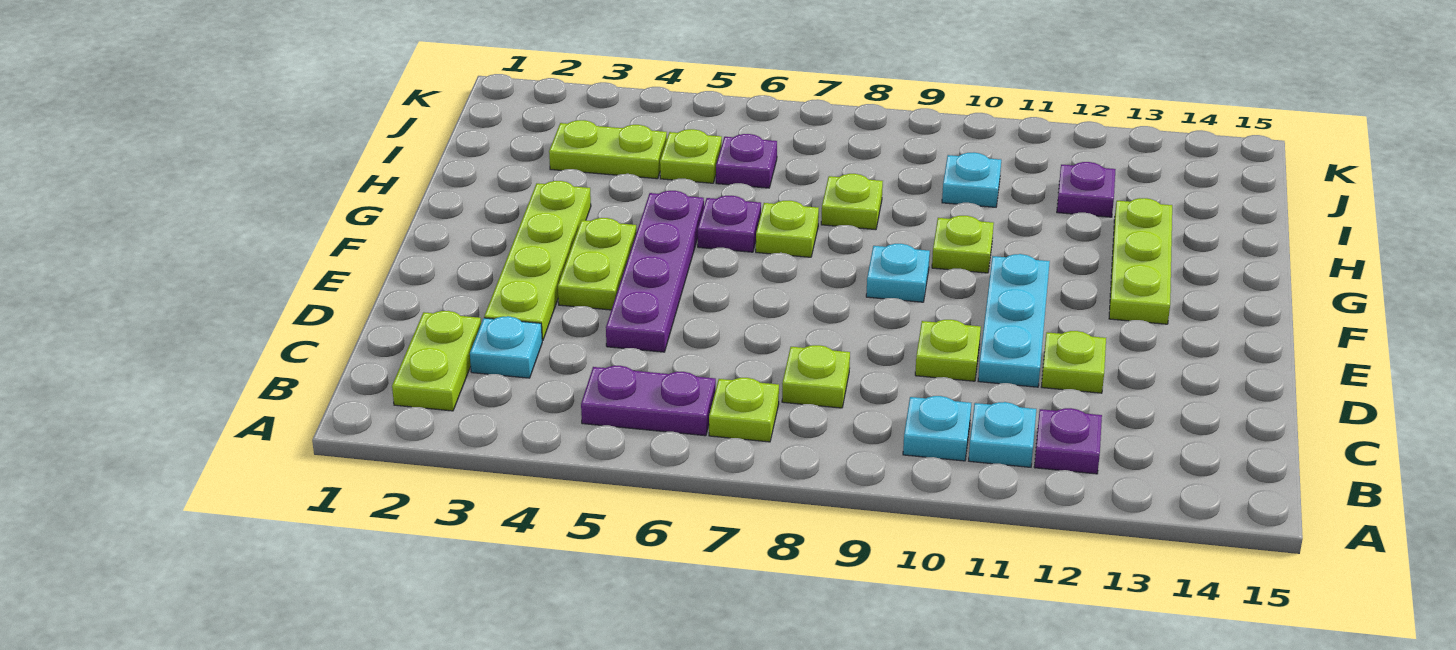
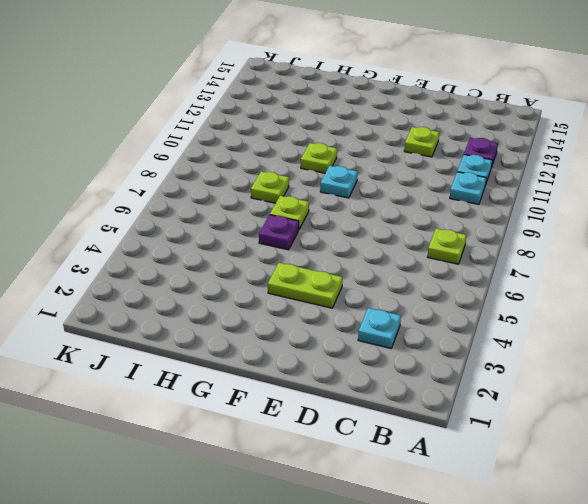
none -> lime 1x2 plate [392,311,481,411]
none -> purple 1x2 plate [581,366,716,436]
none -> lime 1x1 plate [782,345,850,408]

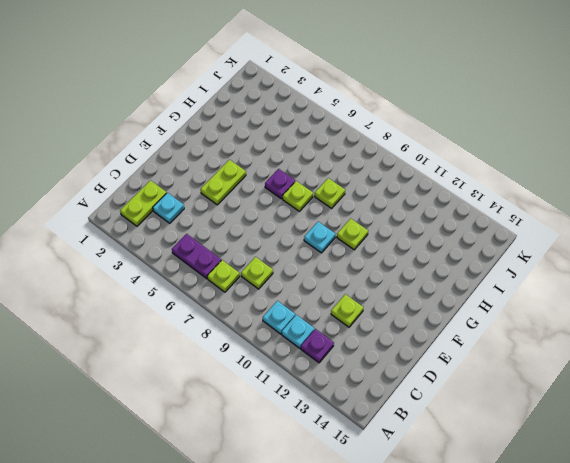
none -> lime 1x4 plate [484,181,591,341]
none -> purple 1x4 plate [606,191,704,352]
none -> lime 1x1 plate [915,320,981,381]

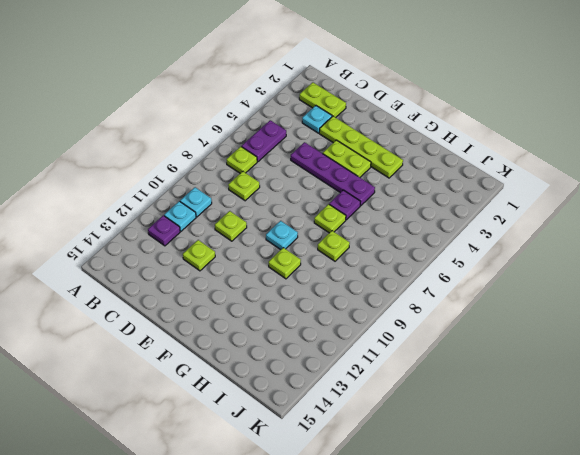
none -> cyan 1x3 plate [978,254,1050,387]
none -> lime 1x3 plate [1109,198,1172,324]
none -> lime 1x2 plate [549,120,667,179]

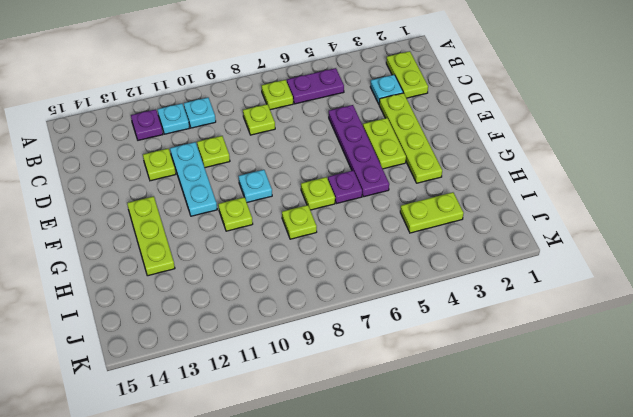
none -> lime 1x1 plate [660,129,722,183]
none -> purple 1x1 plate [716,134,777,188]
none -> cyan 1x1 plate [942,153,1001,207]

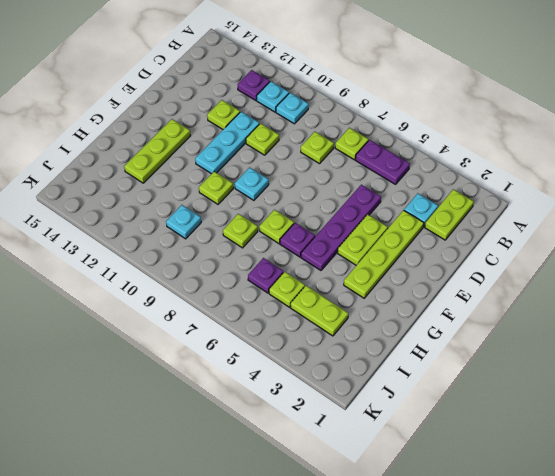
none -> purple 1x1 plate [1057,162,1116,217]

